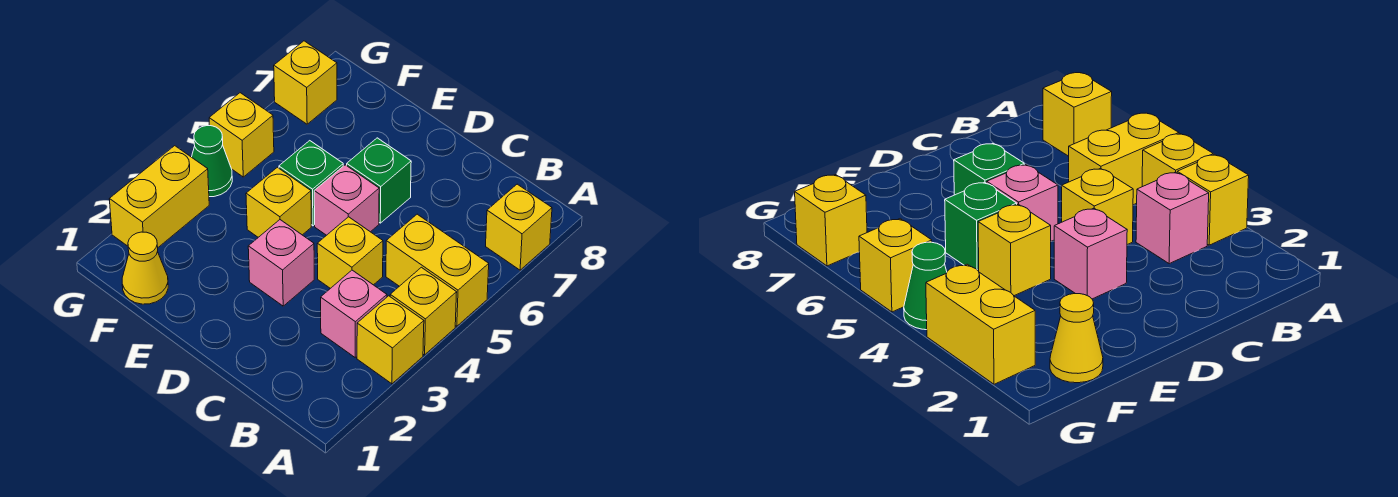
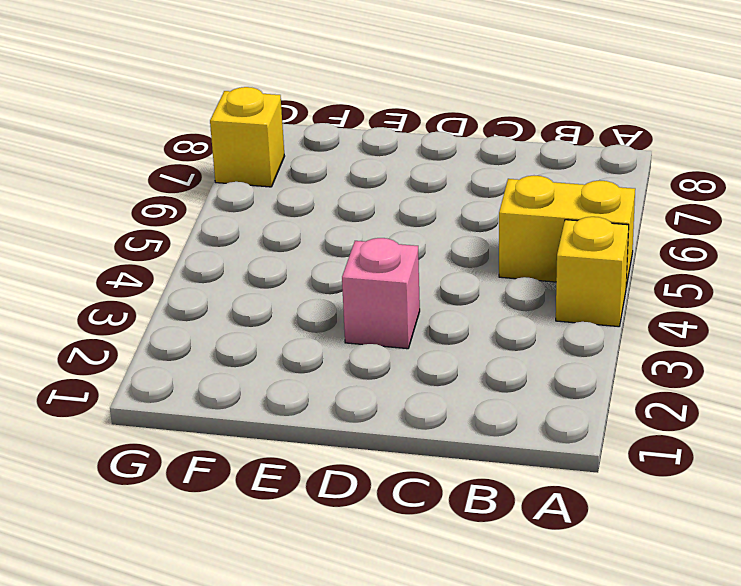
none -> yellow 1x1 brick [357,296,424,384]
none -> yellow 1x1 brick [486,184,552,270]
none -> pink 1x1 brick [321,270,387,357]

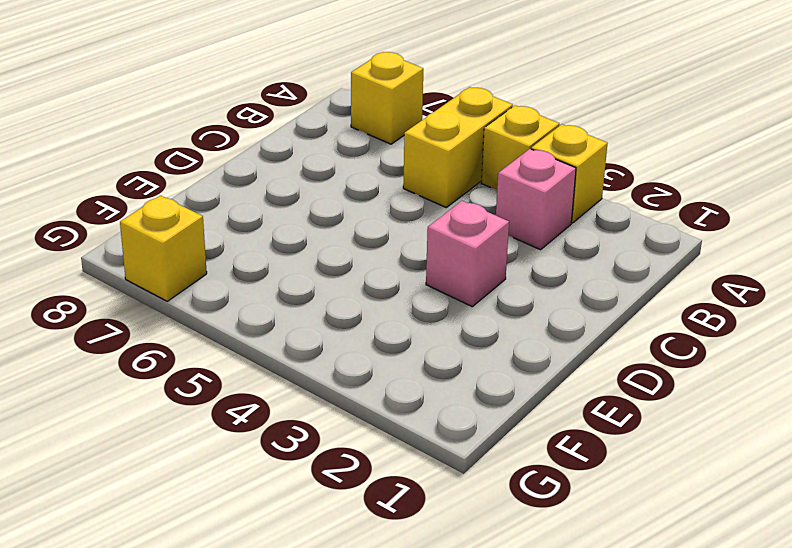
none -> yellow 1x1 brick [317,217,383,288]
none -> pink 1x1 brick [314,165,379,235]
none -> green 1x1 brick [347,138,411,223]

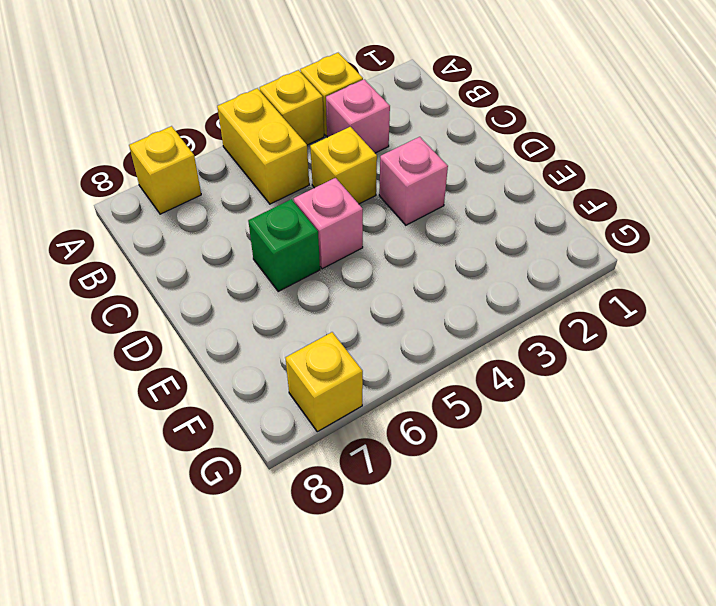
none -> yellow 1x1 brick [246,167,311,237]
none -> green 1x1 brick [279,141,343,226]
none -> yellow 1x1 cone [122,232,168,304]

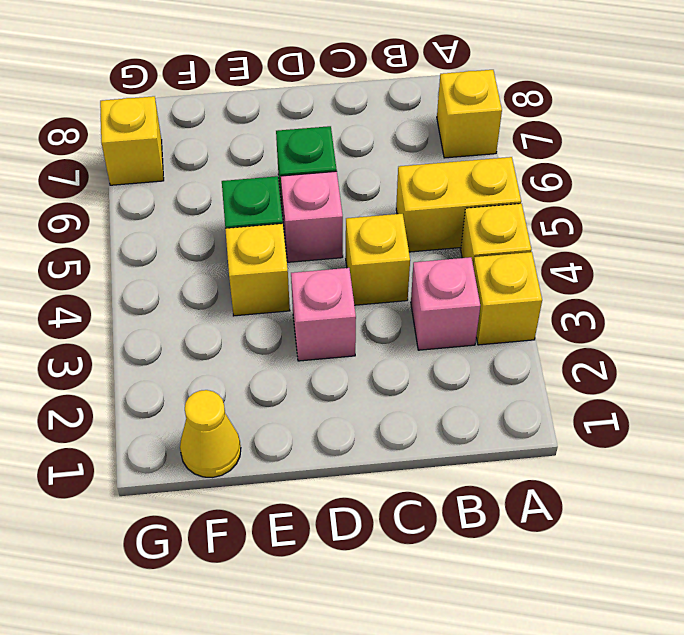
none -> yellow 1x2 brick [109,146,209,247]
none -> green 1x1 cone [192,126,232,197]
none -> yellow 1x1 brick [209,93,274,177]

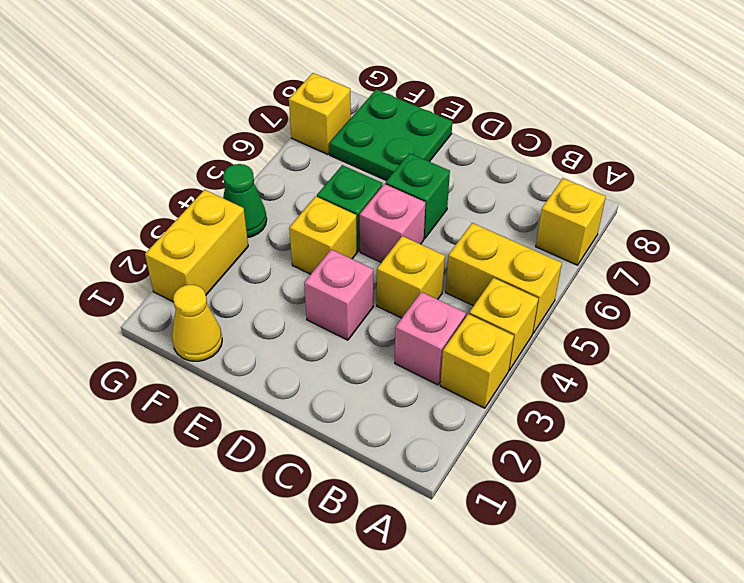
green 2x2 plate [329,89,452,181] -> none
none -> yellow 1x1 brick [209,93,274,177]

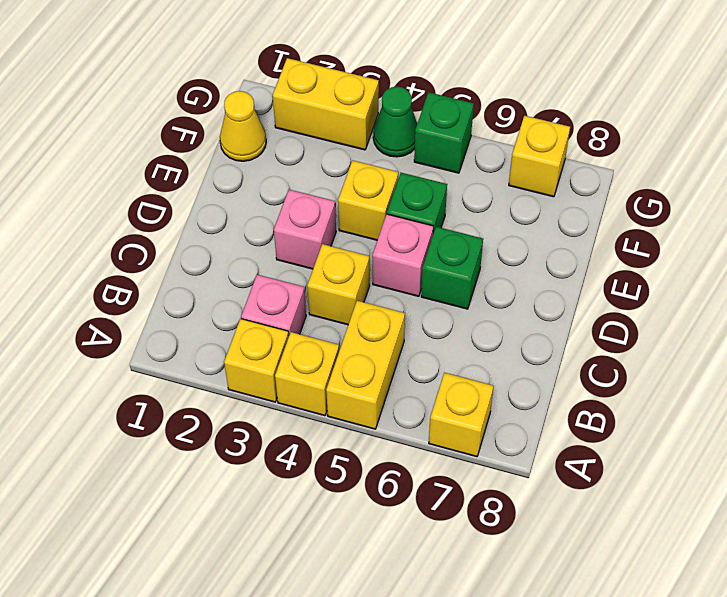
green 1x1 brick [414,92,474,173] -> yellow 1x1 brick [209,93,274,177]

